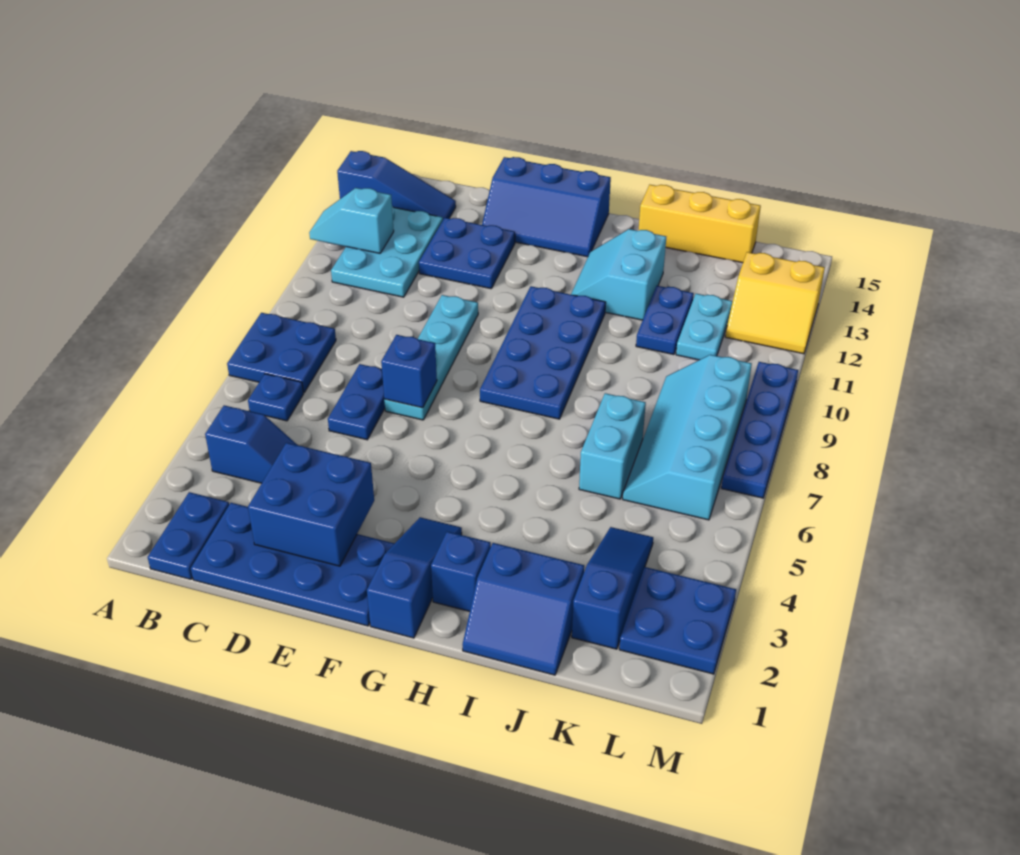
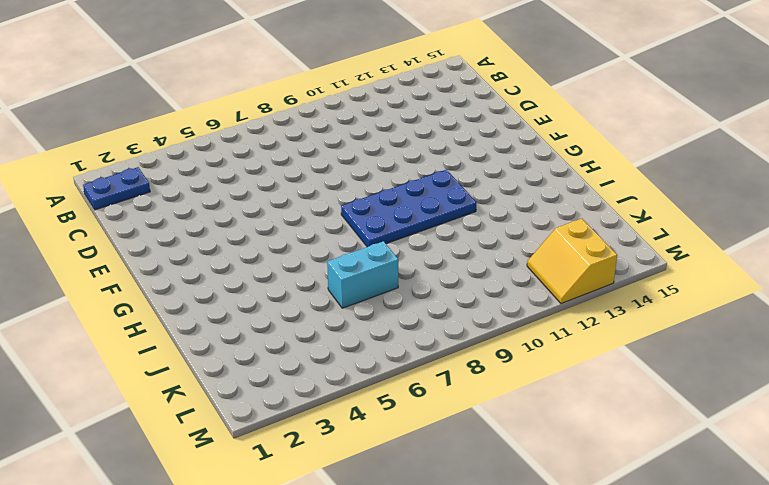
none -> blue 2x2 plate [227,313,336,393]
none -> blue 1x3 slope [337,151,456,219]
none -> blue 1x2 slope [205,405,297,483]

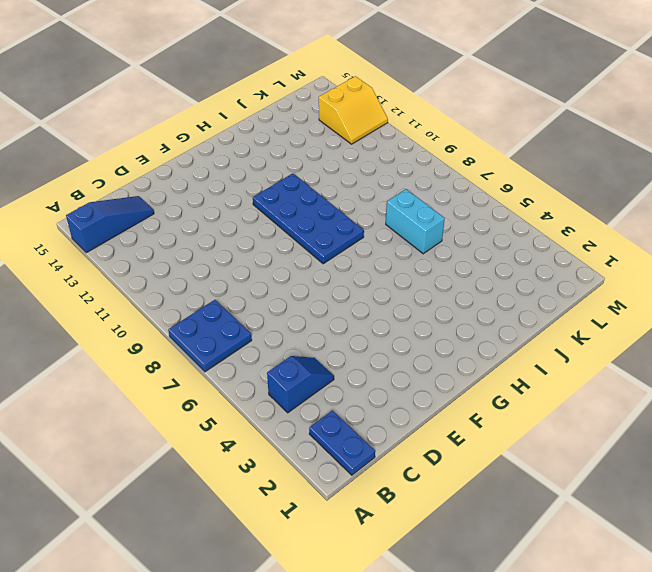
none -> blue 1x1 plate [248,374,304,421]
none -> cyan 2x3 plate [331,206,443,297]
none -> blue 2x4 plate [191,503,395,626]

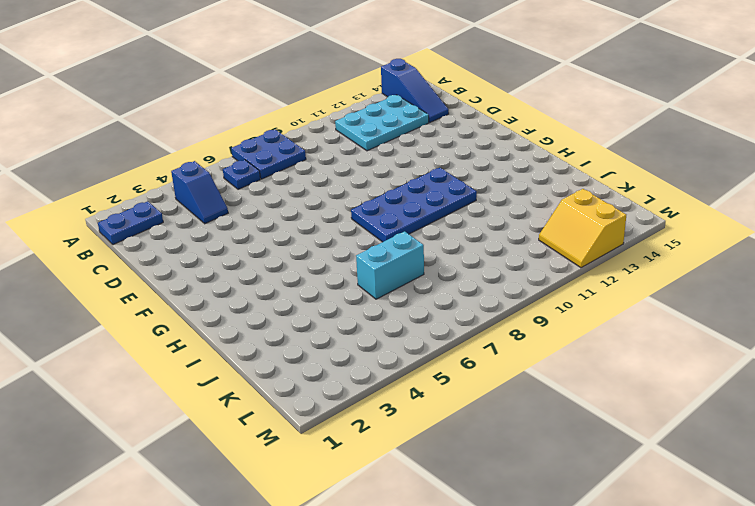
none -> blue 2x4 plate [191,503,395,626]
none -> blue 1x2 plate [328,364,385,440]
none -> blue 2x2 plate [419,218,515,289]

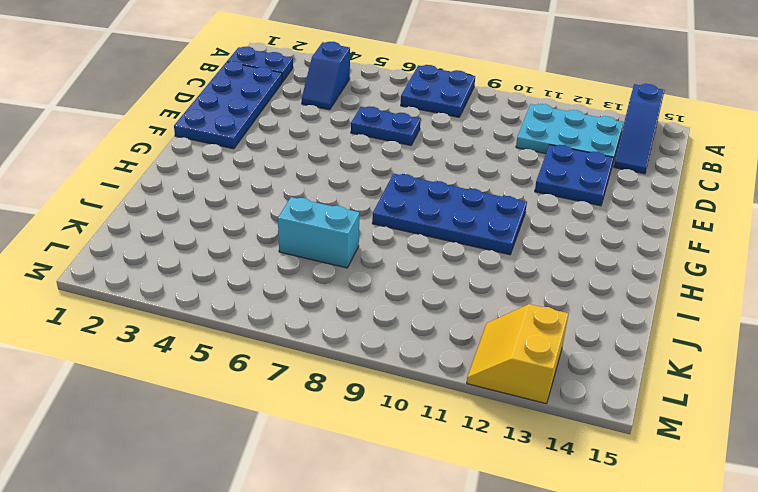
none -> blue 1x1 plate [248,374,304,421]
none -> cyan 1x4 plate [384,295,478,420]
none -> blue 2x3 slope [482,157,611,257]

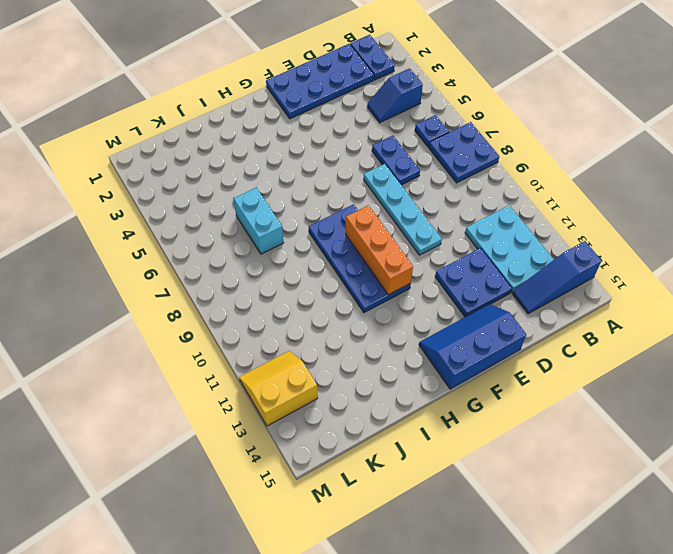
orange 1x3 brick [346,205,413,295] -> none
none -> blue 1x3 slope [367,517,462,638]
none -> blue 1x1 brick [431,532,491,611]
none -> cyan 2x2 slope [571,229,666,320]

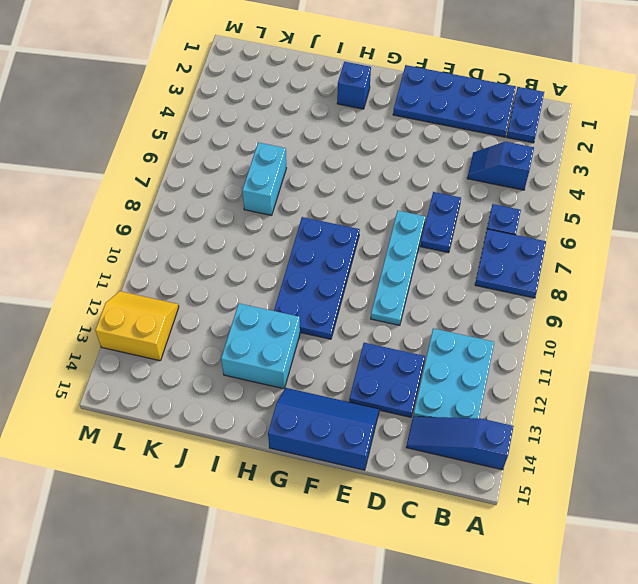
cyan 2x2 brick [221,303,300,389] -> cyan 2x2 slope [571,229,666,320]
none -> blue 1x3 slope [367,517,462,638]
none -> blue 2x2 slope [462,543,584,675]
none -> yellow 1x3 brick [638,185,761,263]

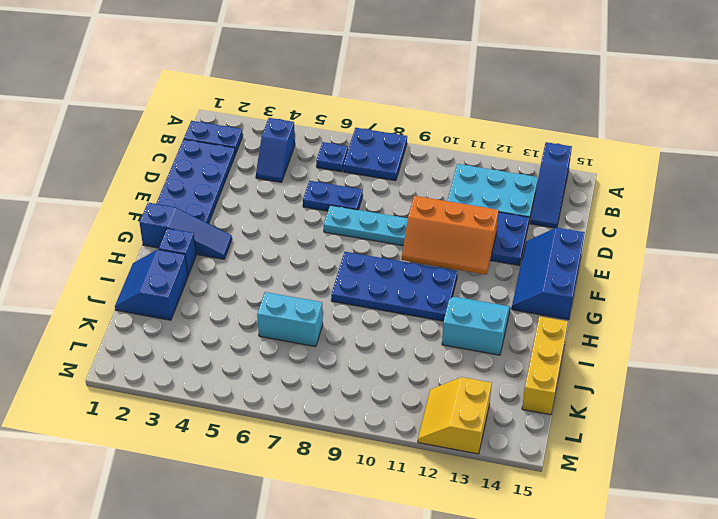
orange 2x3 slope [402,196,499,275] -> none
none -> blue 1x2 plate [636,286,694,355]
none -> blue 1x3 slope [572,527,653,649]
none -> cyan 2x4 slope [623,355,752,520]

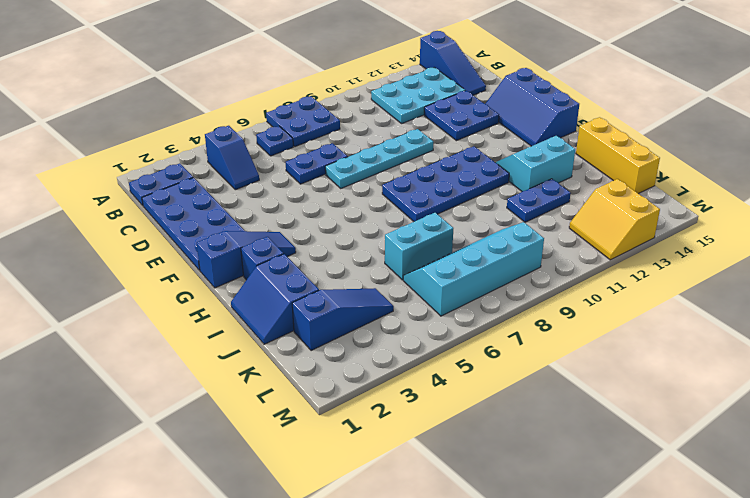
none -> cyan 1x2 plate [676,294,733,360]
none -> blue 2x2 plate [619,567,736,674]
none -> blue 1x4 plate [721,362,798,498]

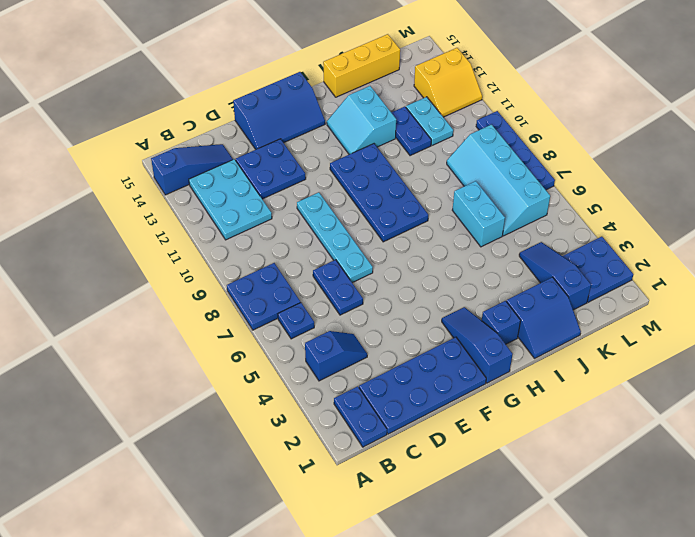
none -> cyan 1x2 slope [309,188,394,253]
none -> blue 2x2 brick [248,443,374,566]
none -> blue 1x1 brick [381,335,437,408]

